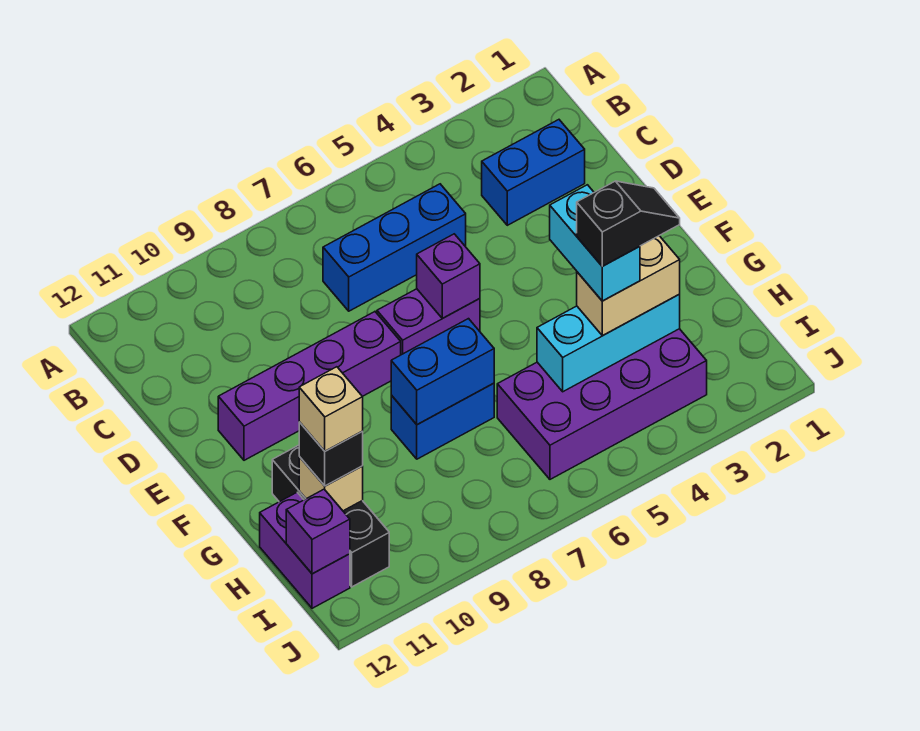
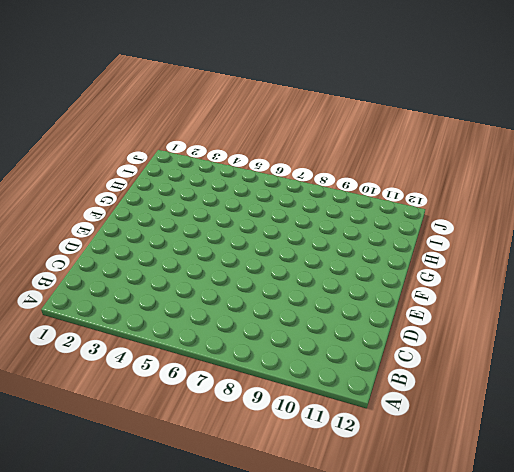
none -> blue 1x2 brick [482,120,585,225]
none -> blue 1x3 brick [323,184,466,311]
none -> purple 1x2 brick [377,289,480,355]

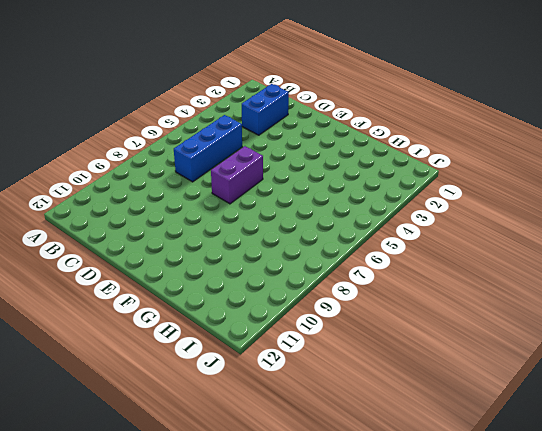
none -> purple 1x4 brick [218,312,401,460]
none -> blue 1x2 brick [391,383,494,459]
none -> black 1x3 brick [272,445,389,587]

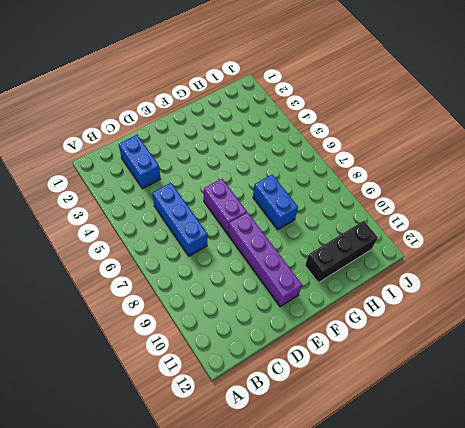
none -> purple 2x4 brick [497,329,707,479]
none -> purple 1x2 brick [260,492,350,608]
none -> purple 1x1 brick [417,234,480,318]

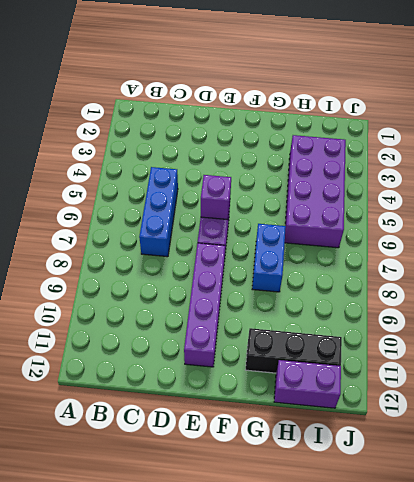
none -> blue 1x2 brick [482,120,585,225]
none -> blue 1x2 brick [391,319,494,425]
none -> cyan 1x3 brick [537,294,680,392]

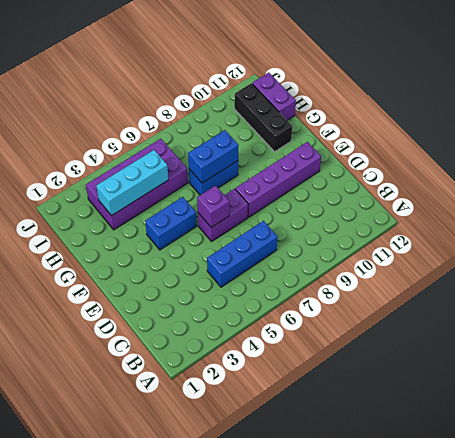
blue 1x2 brick [145,197,197,250] -> blue 1x2 brick moved to [482,120,585,225]
none -> tan 1x1 brick [299,457,363,511]
none -> purple 1x1 brick [286,489,350,574]
none -> tan 1x2 brick [577,236,680,336]

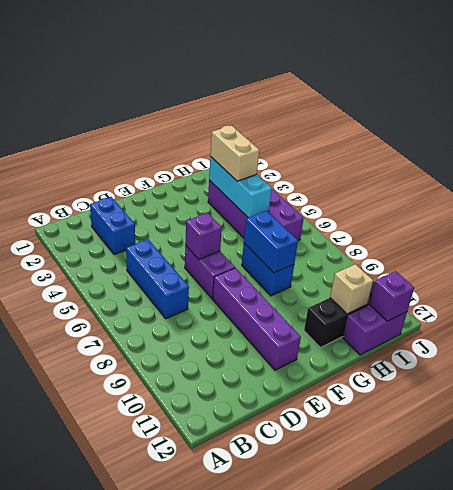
none -> black 1x1 brick [299,422,363,486]
none -> cyan 1x2 brick [550,185,640,301]
none -> tan 1x1 brick [299,367,363,451]

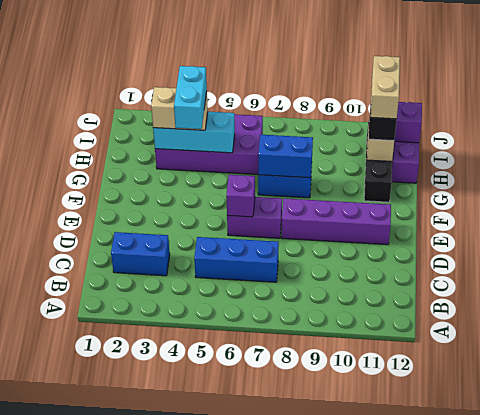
tan 1x2 brick [370,56,400,119] -> tan 1x1 brick [299,367,363,451]
none -> black 1x2 slope [577,181,680,266]

